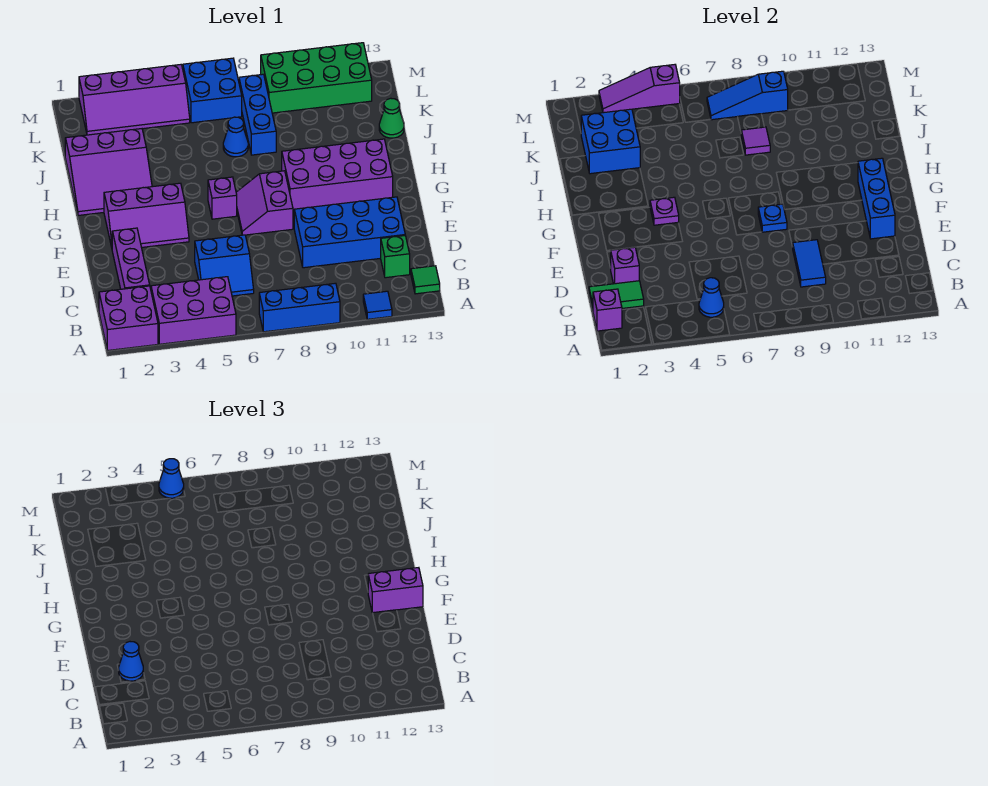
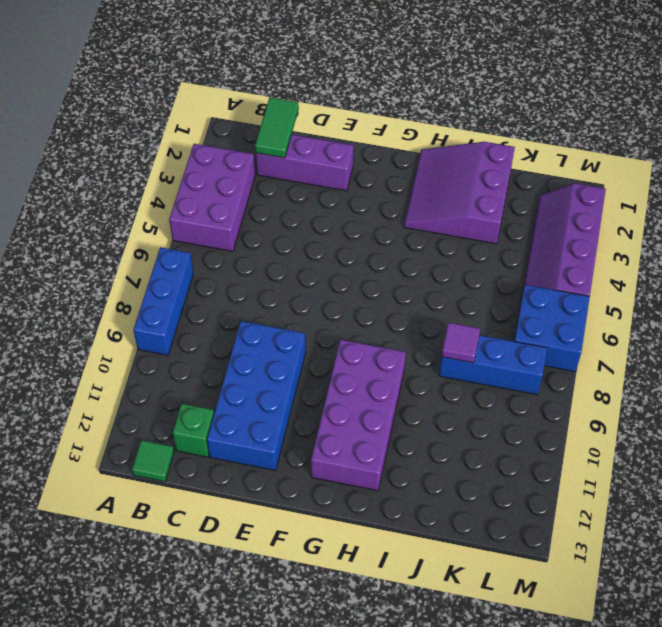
none -> purple 2x2 brick [99,286,158,350]
none -> blue 1x1 tile [363,291,392,319]
none -> blue 2x2 slope [195,235,254,296]
none -> purple 2x3 slope [104,183,189,247]

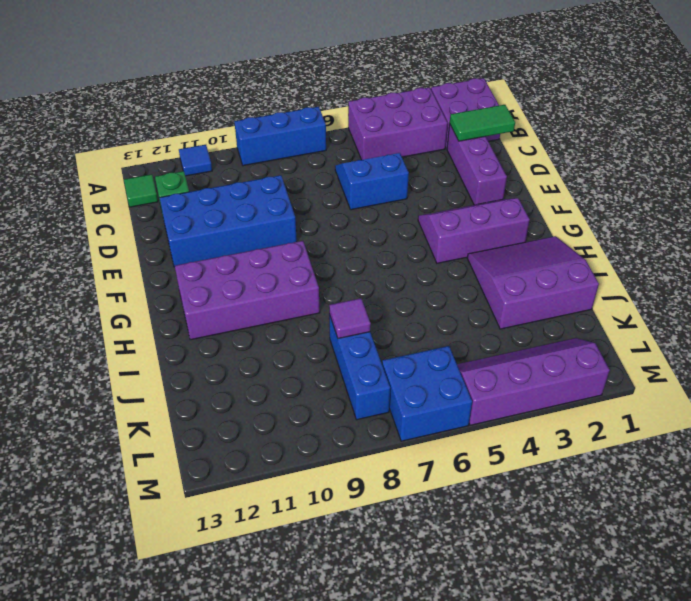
none -> purple 2x2 slope [236,171,293,235]
none -> purple 1x1 brick [208,177,237,219]
none -> blue 1x1 cone [223,117,248,157]
none -> green 1x1 cone [379,98,404,138]

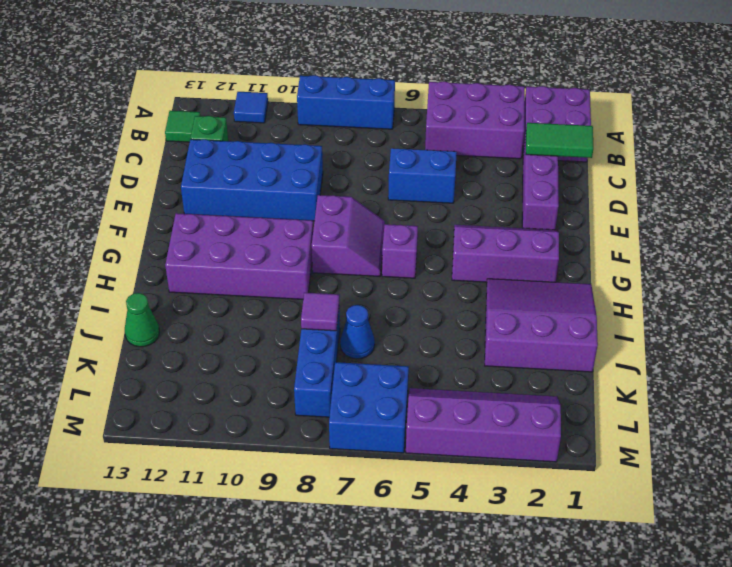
none -> green 2x4 brick [261,43,372,113]
none -> purple 1x1 brick [593,289,622,331]
none -> blue 1x1 cone [699,278,724,317]
none -> blue 1x2 tile [792,240,826,287]

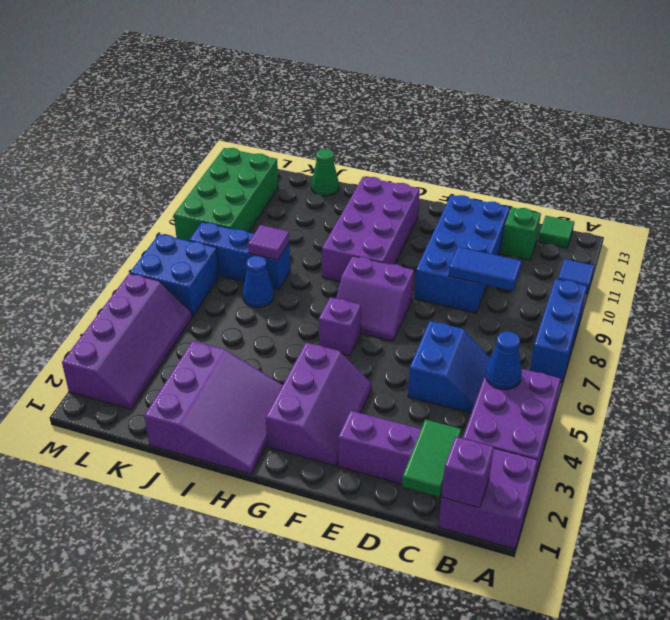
none -> purple 1x1 brick [611,247,639,284]
none -> blue 1x3 brick [858,158,895,239]
none -> blue 1x1 plate [758,204,787,232]
none -> purple 1x1 plate [650,197,679,225]

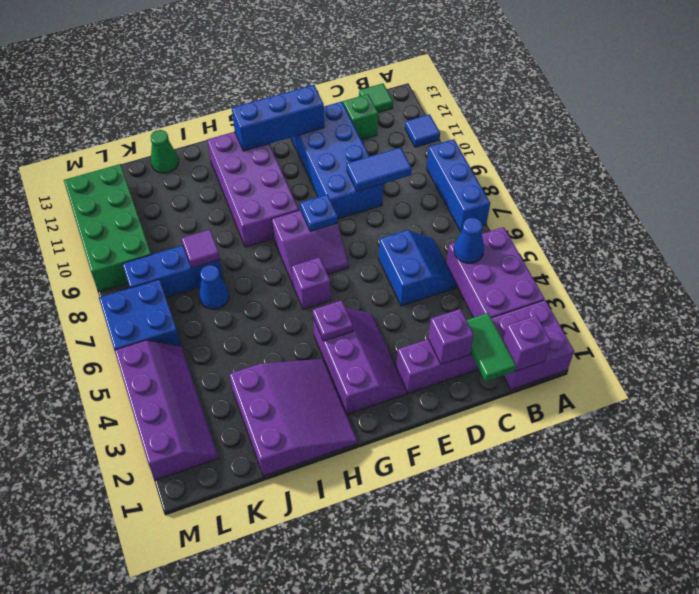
none -> blue 2x2 brick [581,109,640,174]
none -> blue 1x3 slope [707,71,788,120]
none -> purple 1x3 slope [599,65,680,113]
none -> blue 1x1 cone [119,642,143,681]

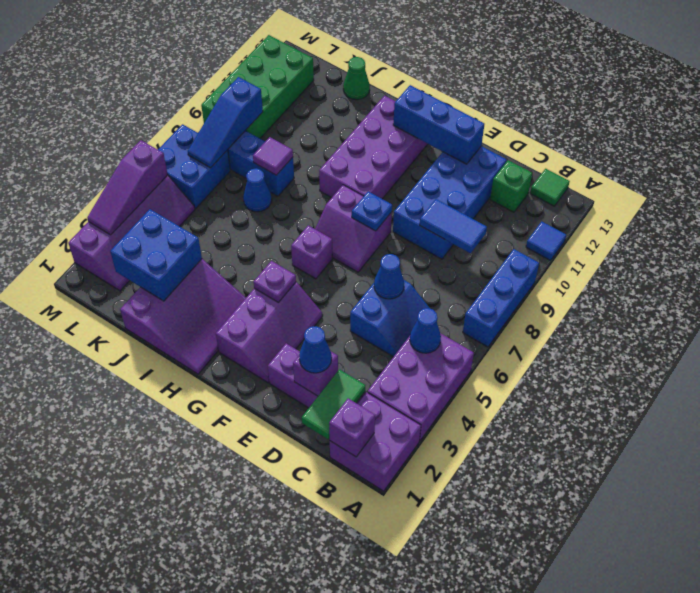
blue 1x1 cone [374,254,404,299] -> blue 1x1 cone moved to [159,459,184,498]
none -> purple 1x2 brick [368,568,423,613]

